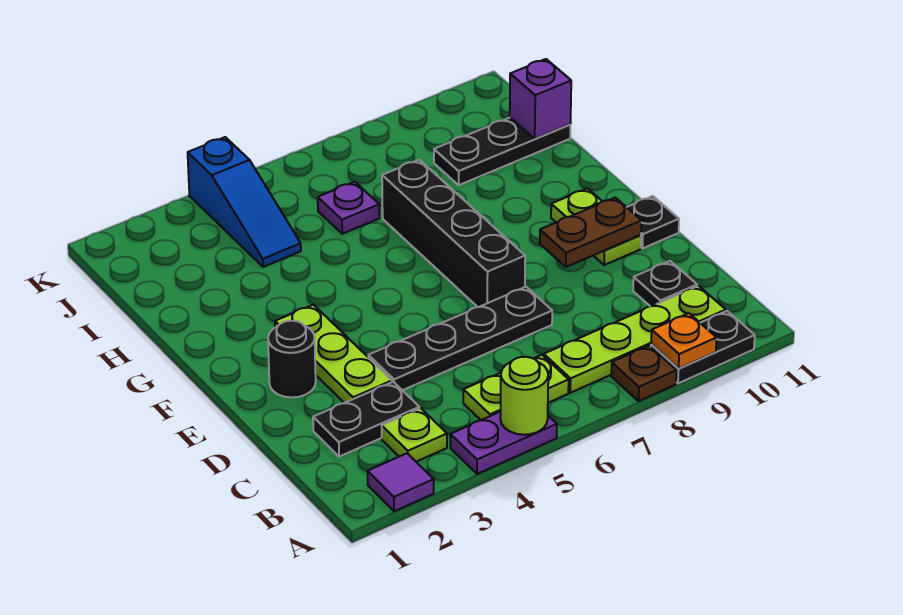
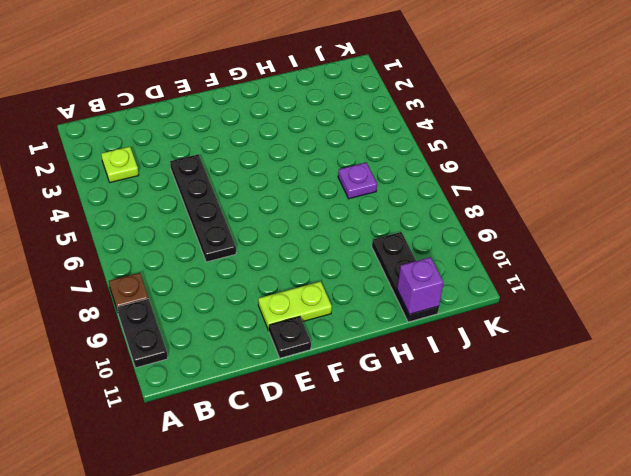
none -> purple 1x1 tile [368,453,434,511]
none -> purple 1x2 plate [450,412,557,474]
none -> lime 1x2 plate [463,355,569,420]

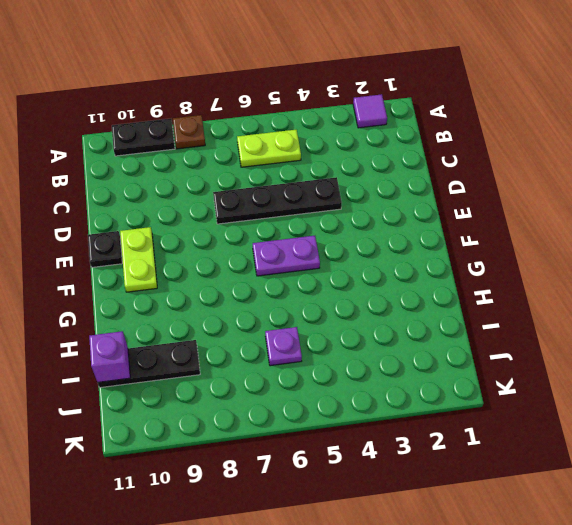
purple 1x2 plate [253,236,320,276] -> purple 1x2 plate moved to [450,412,557,474]
none -> lime 1x1 plate [382,408,447,462]
none -> lime 1x4 plate [544,286,726,393]
none -> black 1x2 plate [313,382,419,457]

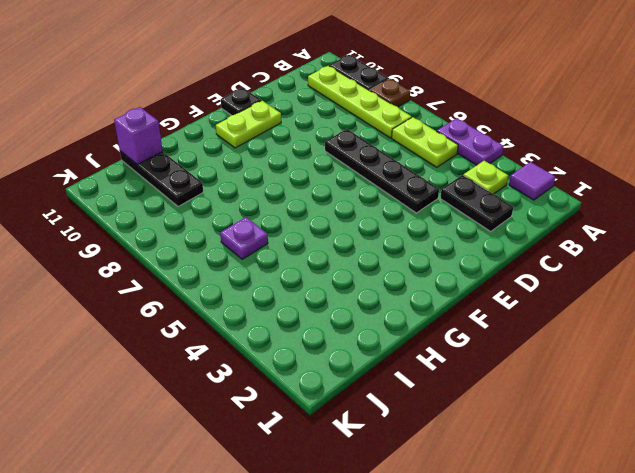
none -> black 1x1 plate [633,261,697,306]
none -> lime 1x3 plate [275,305,392,403]
none -> black 1x1 round brick [268,321,316,398]

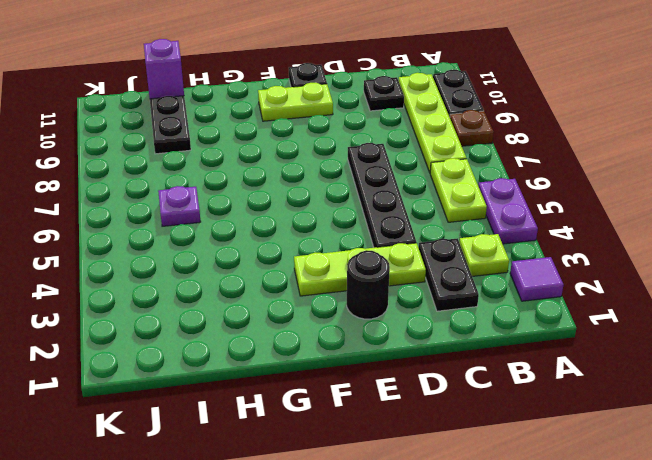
none -> black 1x4 brick [382,160,525,307]
none -> blue 1x3 slope [188,137,301,267]
none -> lime 1x1 round brick [500,357,548,435]

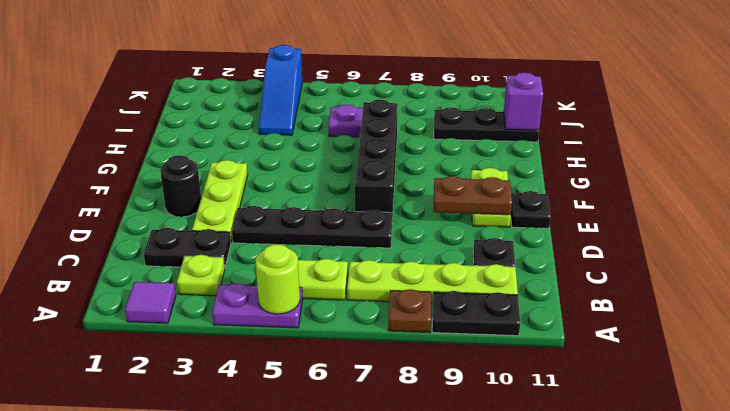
none -> orange 1x1 plate [651,313,717,368]

